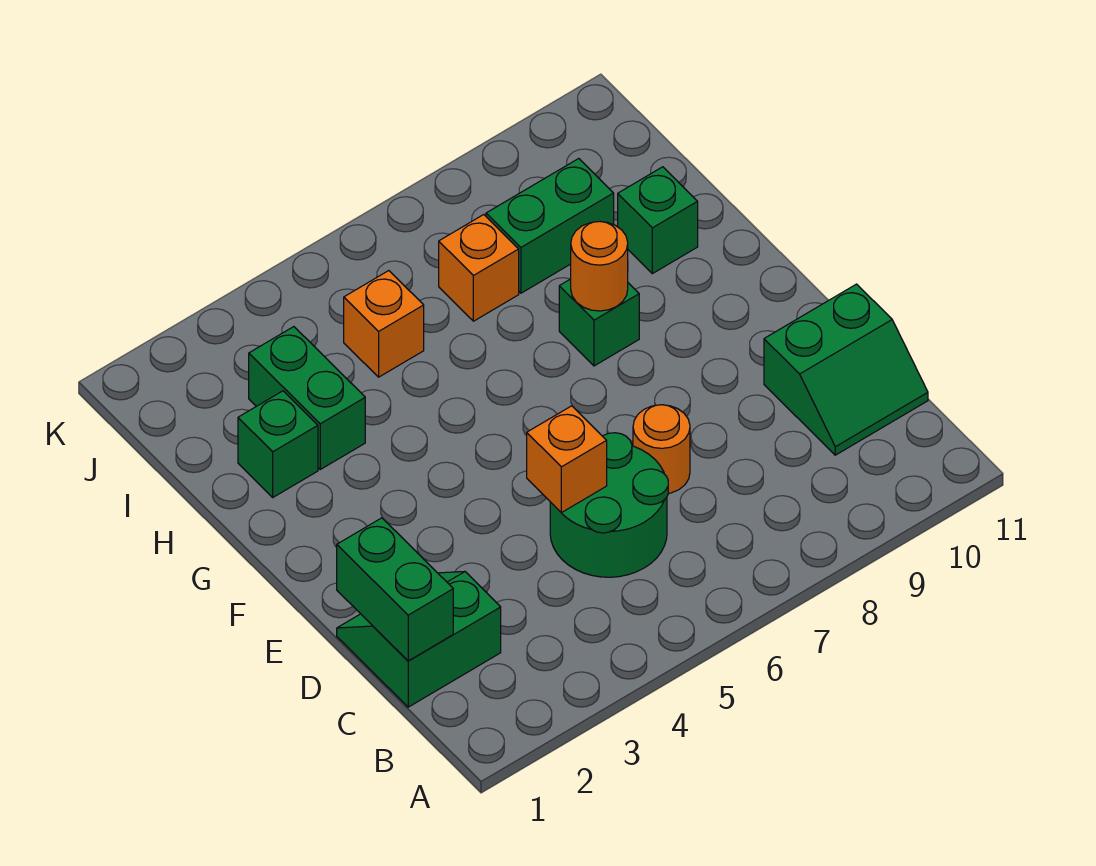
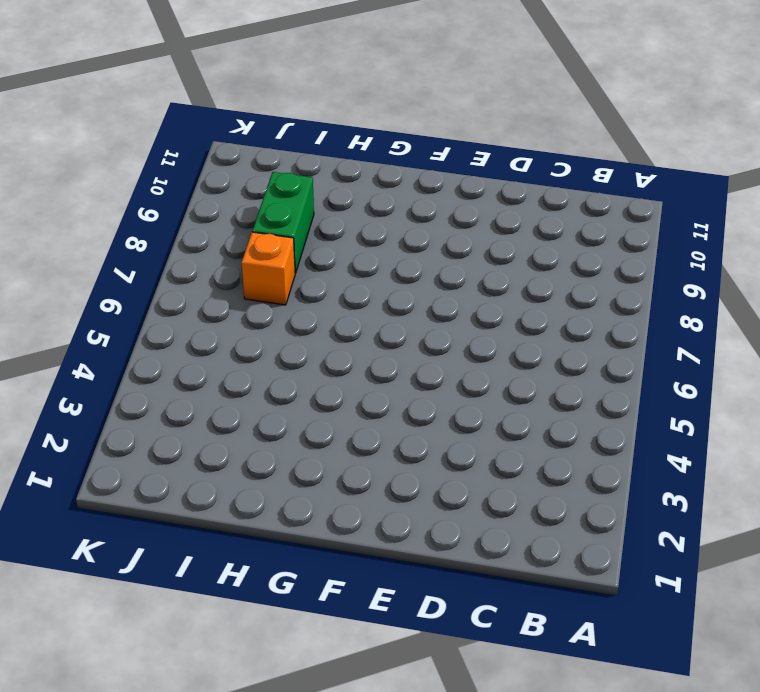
none -> green 2x2 slope [337,572,501,707]
none -> green 2x2 round brick [550,433,668,577]
none -> green 2x2 slope [764,284,928,455]

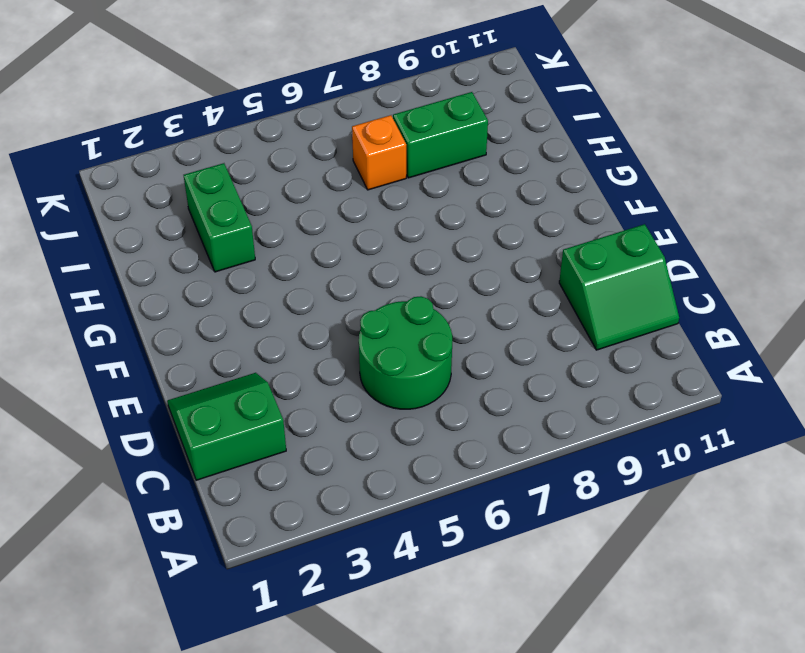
none -> orange 1x1 round brick [633,405,690,493]
none -> green 1x1 brick [559,279,639,366]
none -> green 1x1 brick [238,391,318,497]

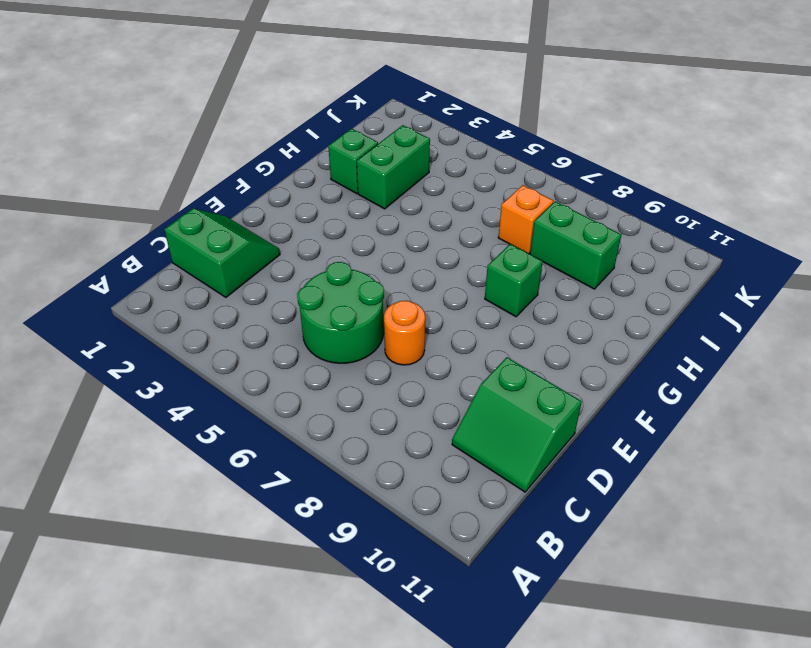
none -> green 1x1 brick [618,167,698,274]
none -> orange 1x1 brick [344,271,424,377]
none -> green 1x2 brick [337,518,453,661]

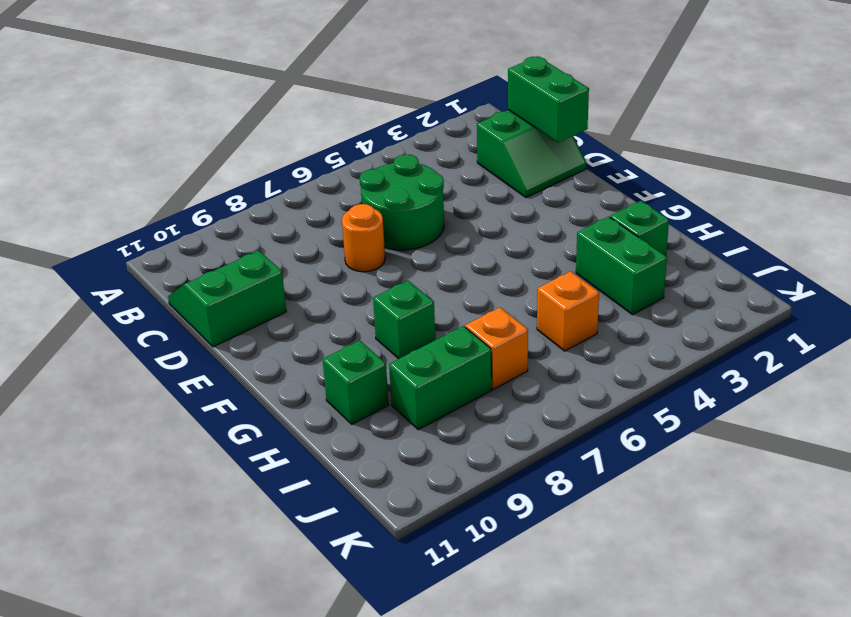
none -> orange 1x1 brick [527,406,607,513]
none -> orange 1x1 round brick [571,222,628,311]

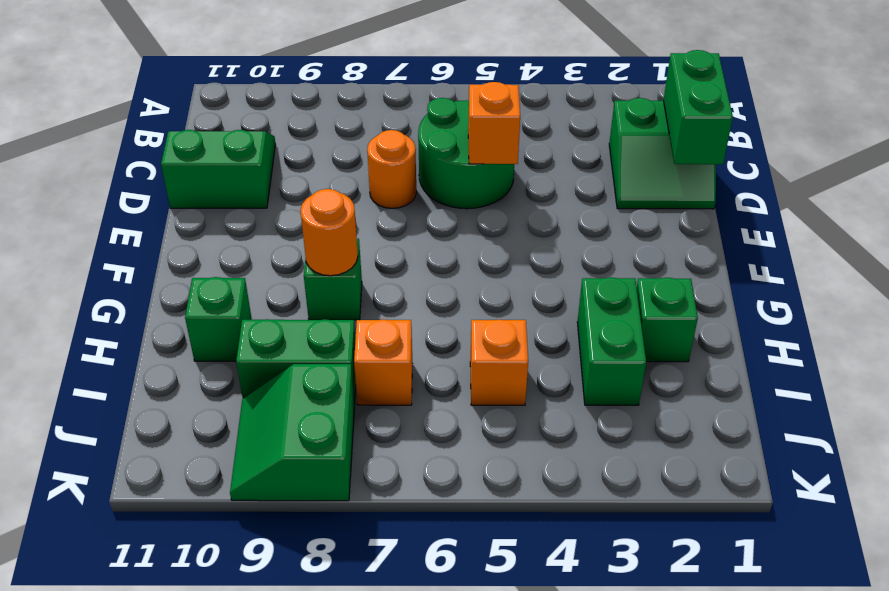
green 2x2 slope [230,364,355,501] -> none

